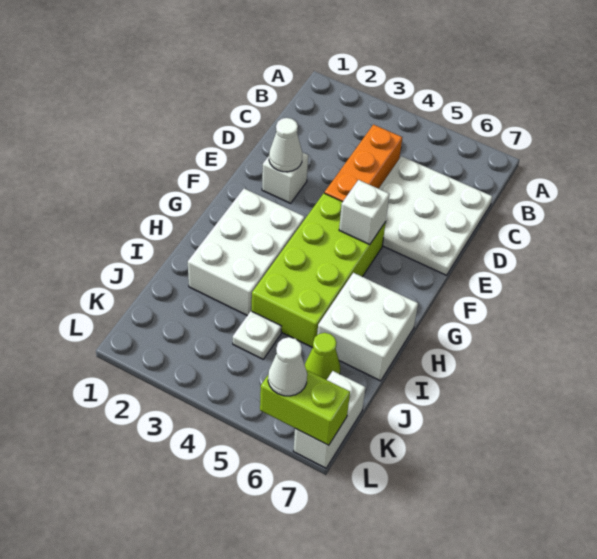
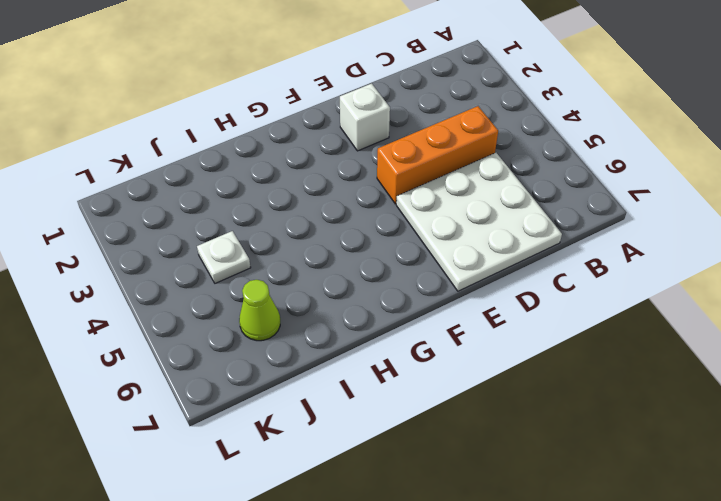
none -> lime 2x4 brick [252,193,386,348]
none -> white 2x3 brick [188,189,305,315]
none -> white 2x2 brick [317,273,418,381]

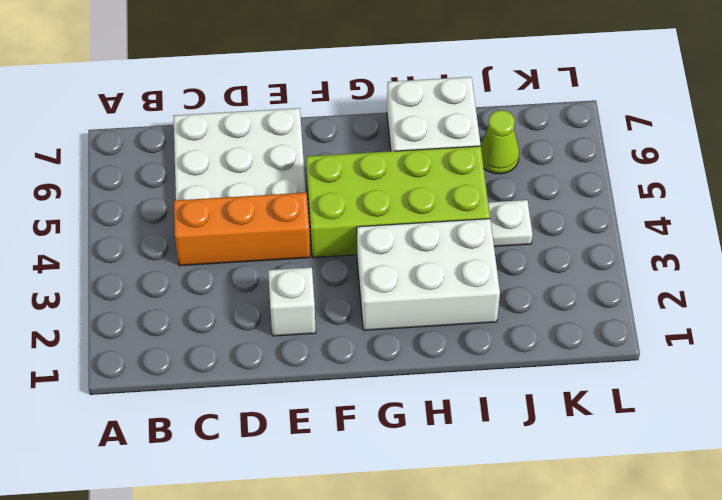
none -> white 1x2 brick [293,371,366,468]
none -> white 1x1 cone [269,118,303,172]
none -> white 1x1 brick [339,180,390,245]

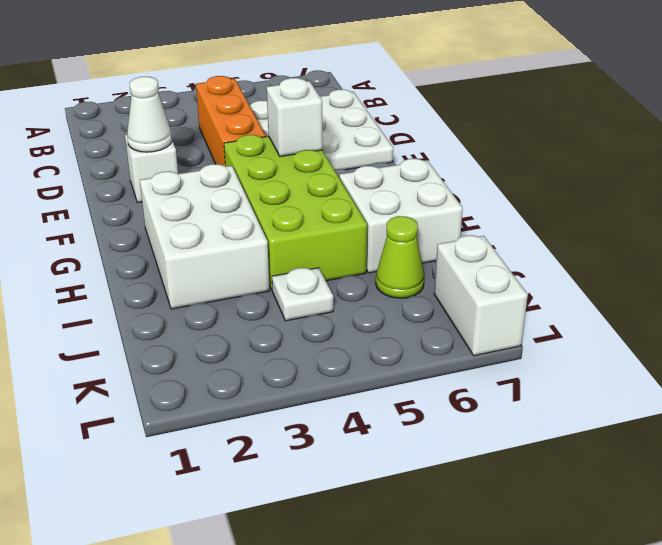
none -> lime 1x2 brick [260,370,350,445]
none -> white 1x1 cone [268,337,307,396]

